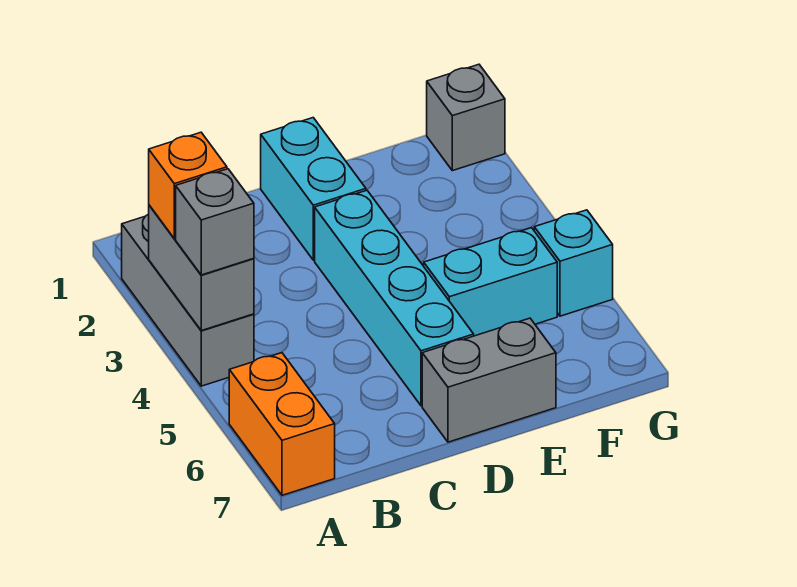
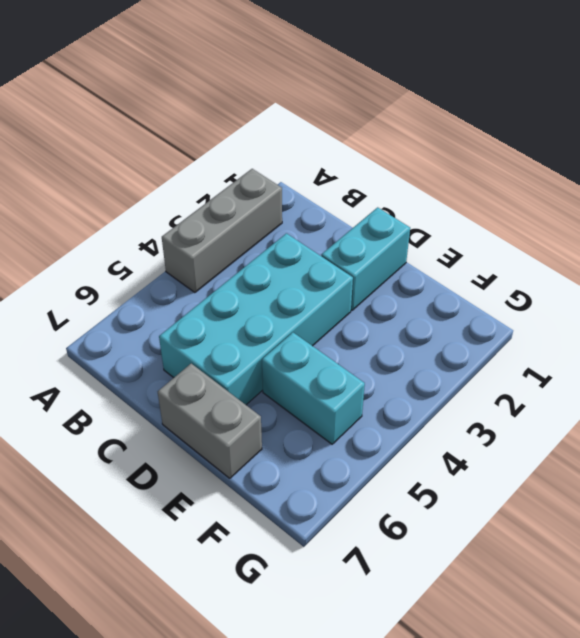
cyan 2x4 brick [159,233,353,405] -> cyan 1x4 brick [315,190,474,406]
none -> orange 1x2 brick [229,353,335,495]
none -> grey 1x1 brick [427,64,505,171]

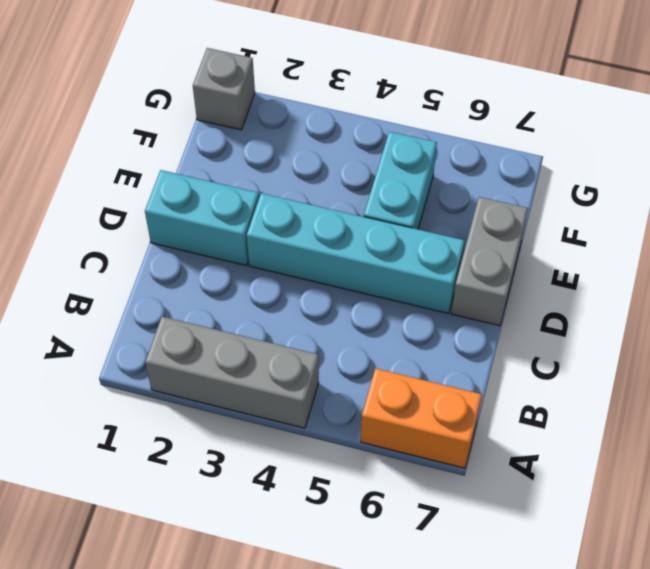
none -> cyan 1x1 brick [534,210,613,316]
none -> grey 1x2 brick [149,205,254,331]

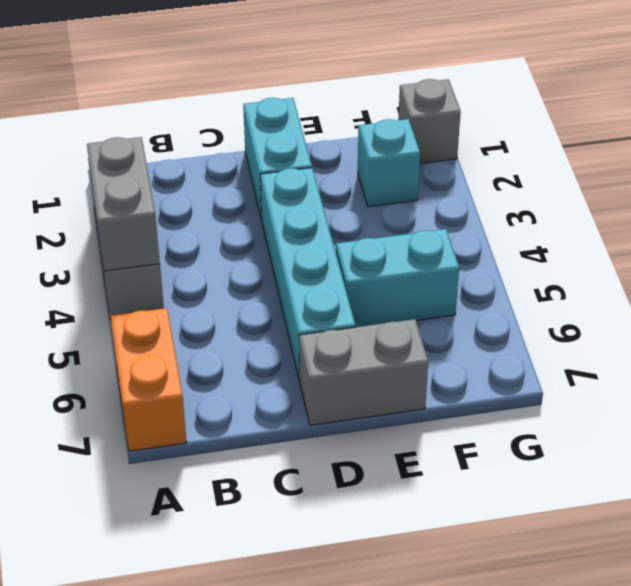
cyan 1x1 brick [358,119,420,207] -> cyan 1x1 brick moved to [534,210,613,316]
none -> orange 1x1 brick [149,132,227,239]
none -> grey 1x1 brick [176,169,254,275]

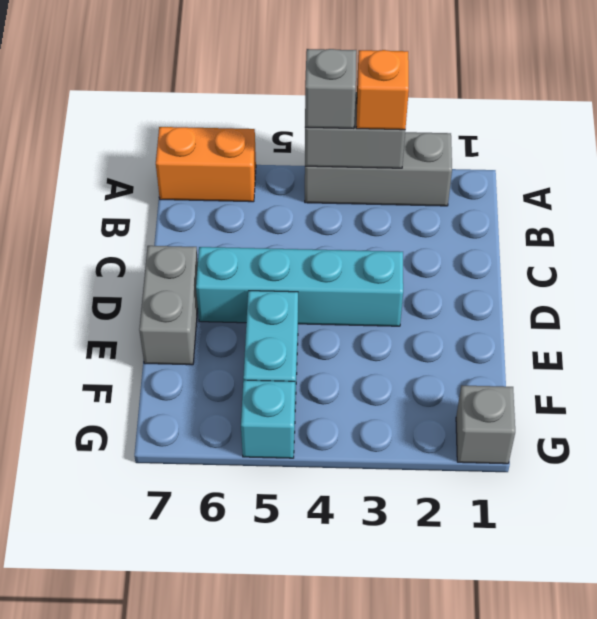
none -> cyan 1x2 brick [261,118,366,260]

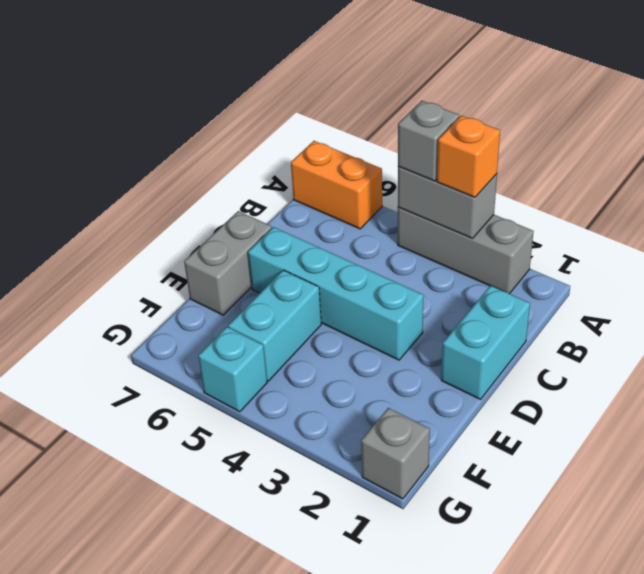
cyan 1x2 brick [441,286,530,399] -> cyan 1x2 brick turned to [261,118,366,260]

